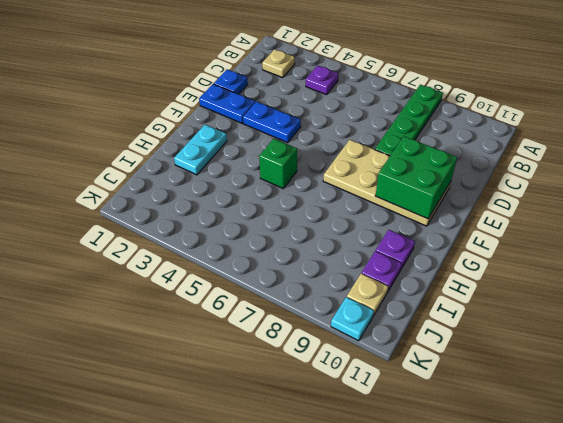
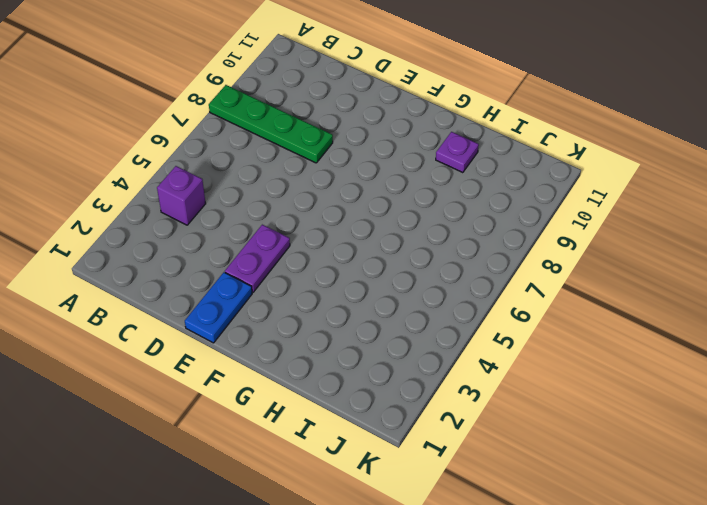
purple 1x1 brick [157,166,206,225] -> purple 1x1 plate [306,65,339,95]
purple 1x2 plate [225,225,290,292] -> blue 1x2 plate [243,102,301,143]
none -> tan 1x1 plate [262,49,295,78]
none -> blue 1x1 plate [214,69,248,94]
none -> tan 2x4 plate [323,140,451,226]

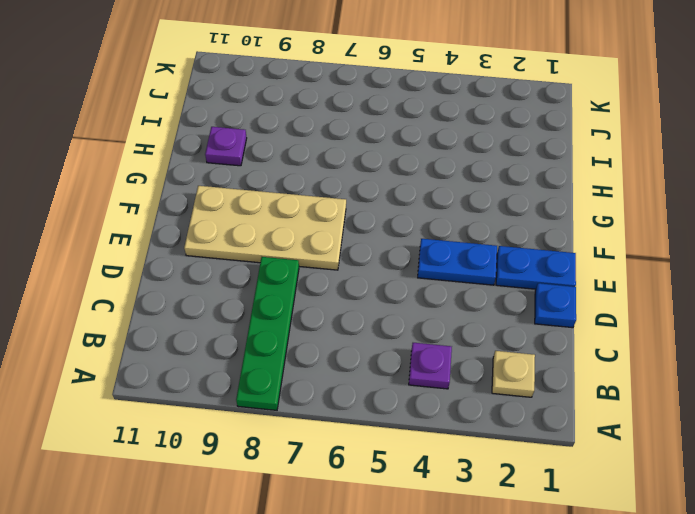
none -> cyan 1x2 plate [174,125,227,175]
none -> green 1x1 brick [259,139,297,188]
none -> purple 1x1 plate [362,251,402,291]

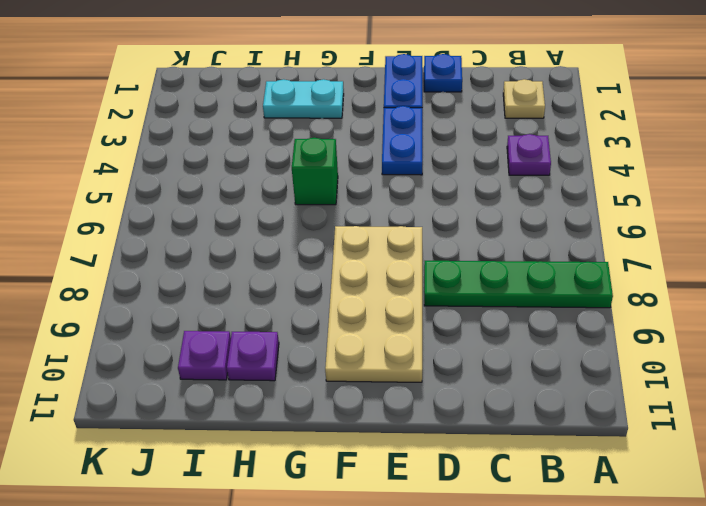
none -> tan 1x1 plate [347,273,388,316]
none -> cyan 1x1 plate [331,297,374,341]
none -> green 2x2 brick [375,136,457,219]

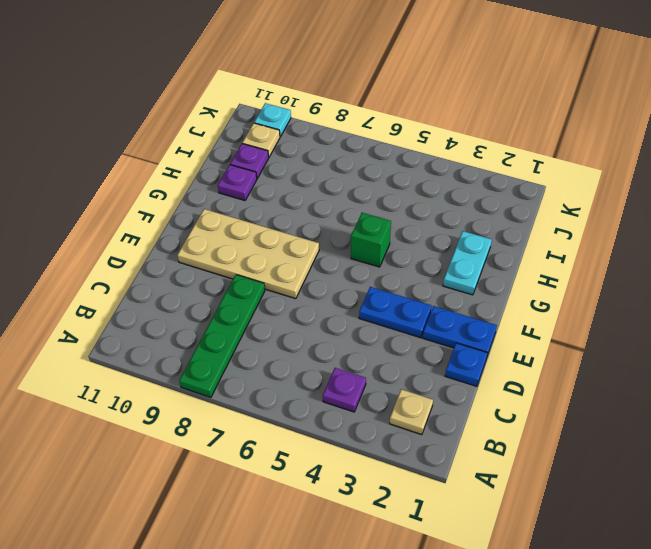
none -> green 2x2 brick [375,136,457,219]

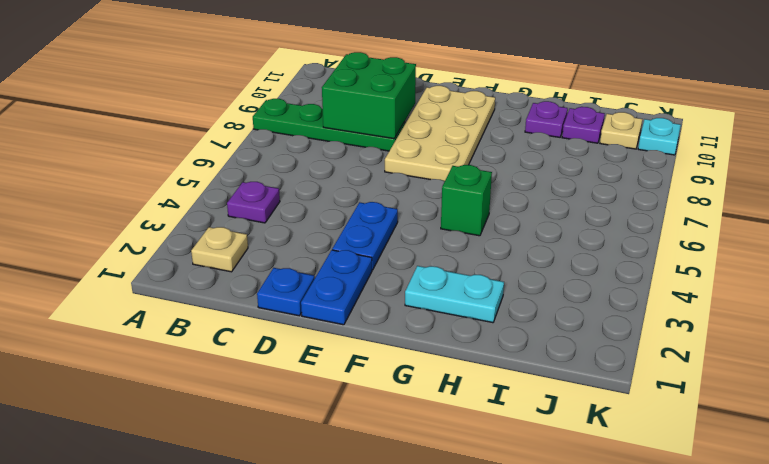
green 2x2 brick [322,52,416,139] -> green 2x2 brick moved to [375,136,457,219]

